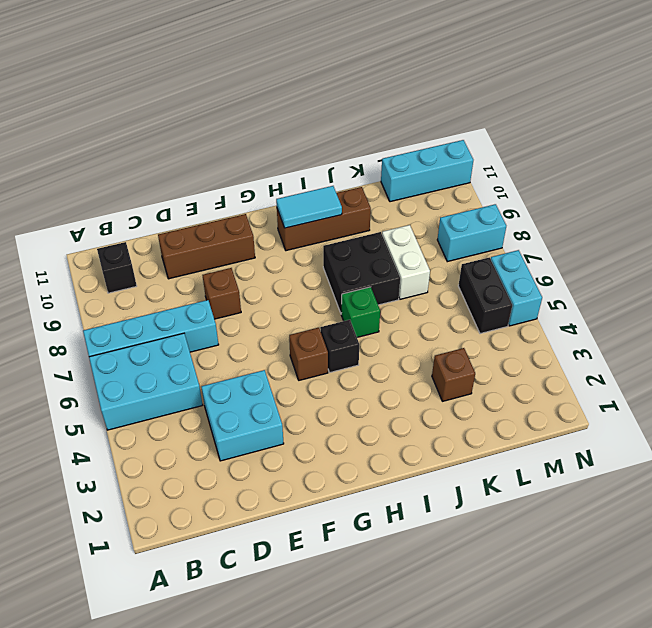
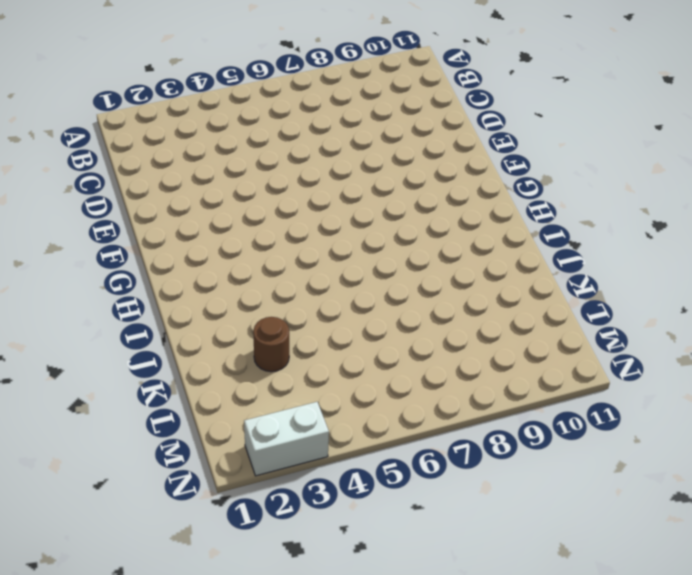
brown 1x1 round brick [253,317,289,372] -> brown 1x1 brick [432,348,475,401]
white 1x2 brick [244,402,329,476] -> white 1x2 brick moved to [382,225,430,299]
none -> cyan 2x3 brick [89,333,203,430]
none -> cyan 1x4 brick [83,300,219,357]
none -> black 1x1 brick [97,242,137,293]

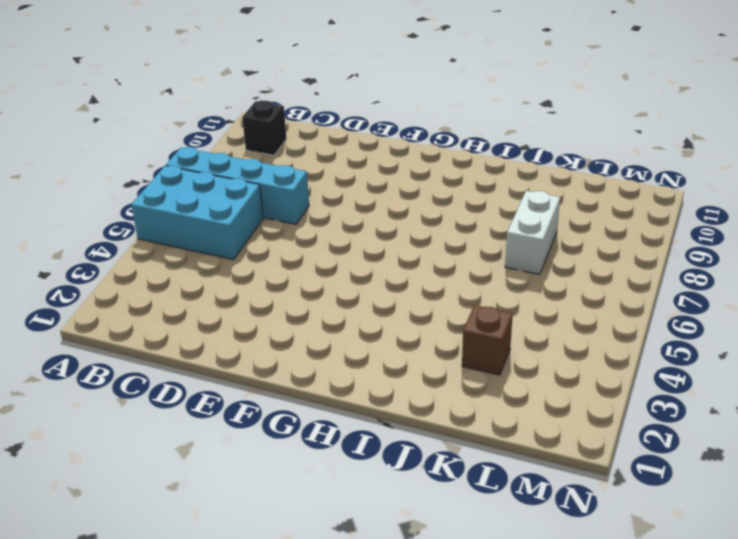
none -> cyan 2x2 brick [201,370,284,461]
none -> brown 1x3 brick [158,214,255,279]
none -> brown 1x1 brick [202,268,241,319]

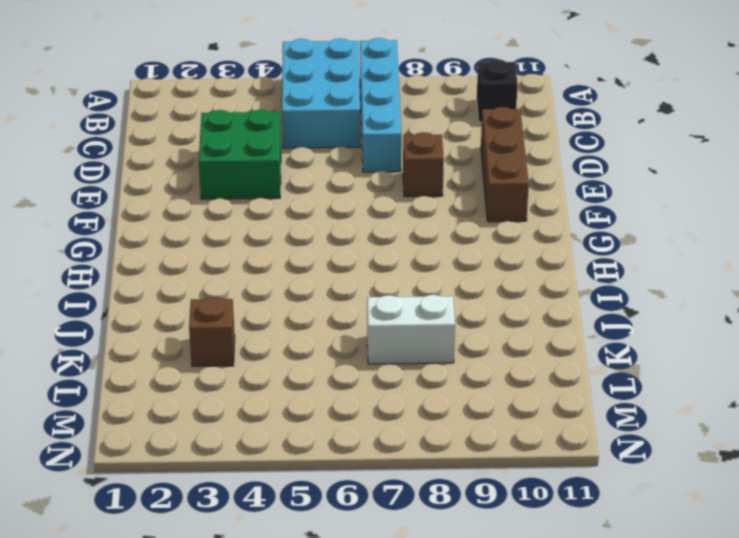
green 2x2 brick [199,110,281,199] -> cyan 2x2 brick [201,370,284,461]
none -> brown 1x1 brick [289,328,328,380]
none -> black 1x1 brick [320,320,359,372]
none -> brown 1x3 brick [277,187,371,251]

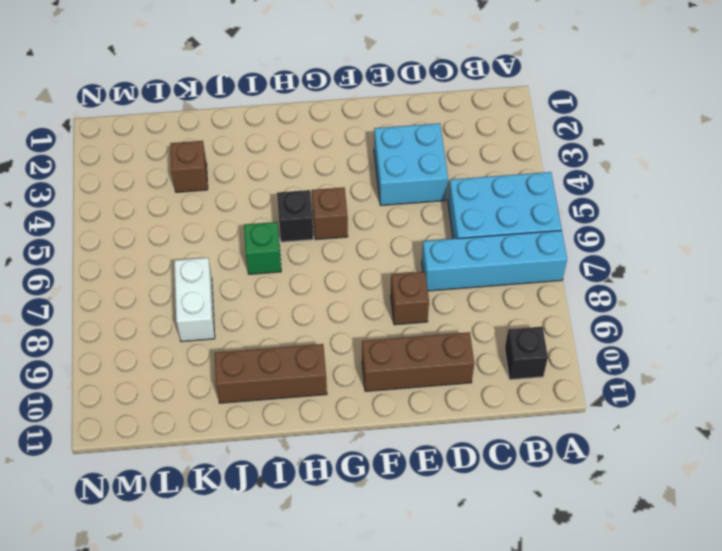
none -> black 2x2 brick [323,232,400,313]
none -> cyan 1x3 brick [381,140,473,202]
none -> black 1x2 brick [458,257,512,334]

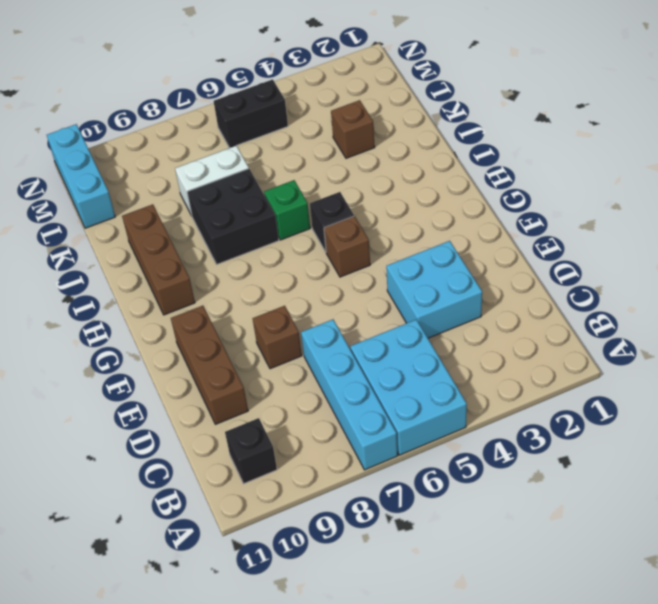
none -> cyan 1x2 brick [437,204,506,262]
none -> cyan 1x2 brick [491,250,542,326]
none -> cyan 1x2 tile [276,186,342,228]

